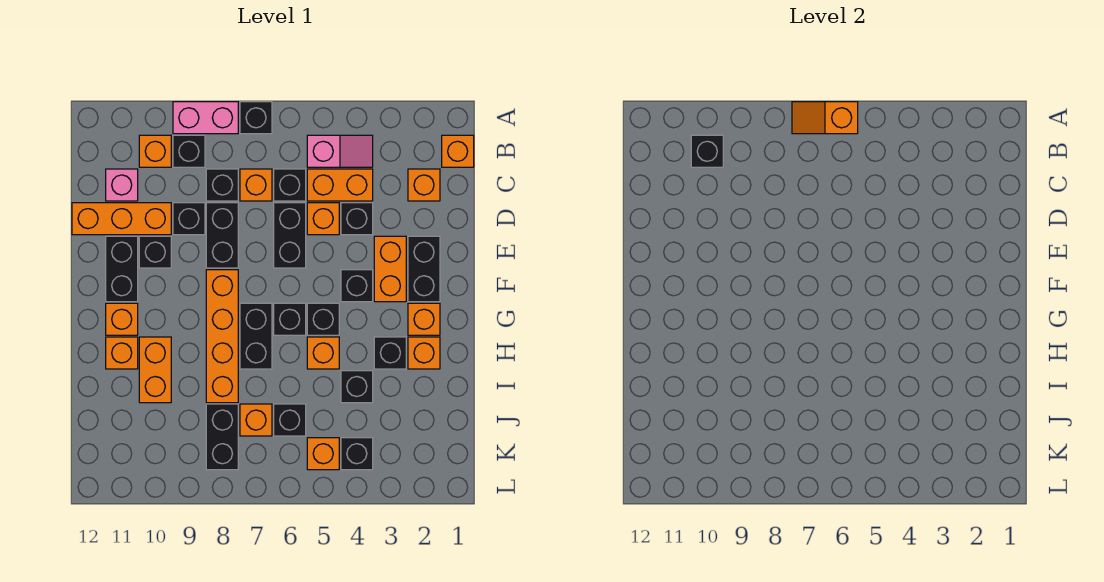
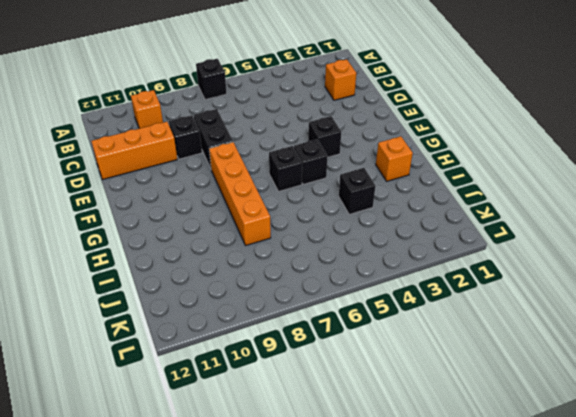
none -> pink 1x2 brick [173,102,238,134]
none -> orange 1x1 brick [442,135,474,167]
none -> pink 1x2 slope [307,135,373,167]
none -> black 1x1 brick [173,135,205,167]

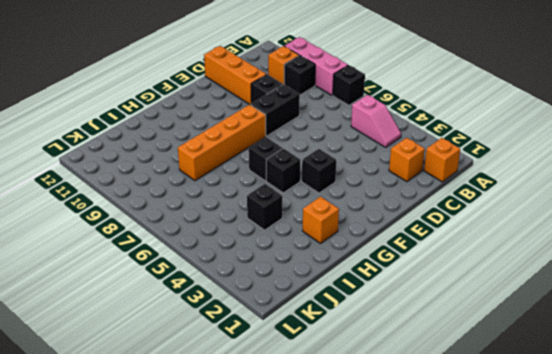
pink 1x3 brick [285,37,348,95] -> pink 1x2 brick [173,102,238,134]
none -> orange 1x2 brick [307,169,373,201]
none -> black 1x1 brick [274,169,306,201]
none -> orange 1x1 brick [240,169,272,201]
none -> black 1x1 brick [206,169,238,201]

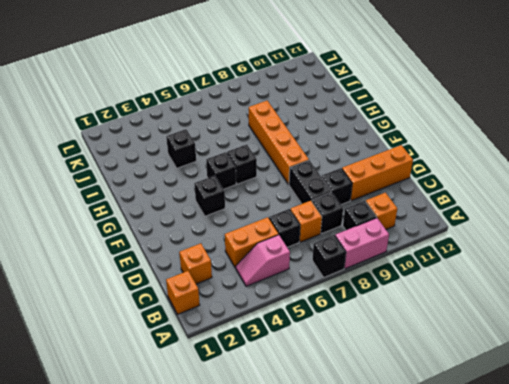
none -> pink 1x1 brick [106,169,138,201]
none -> black 1x1 brick [341,203,373,235]
none -> orange 1x1 brick [307,203,339,235]
none -> black 1x2 brick [274,203,306,268]

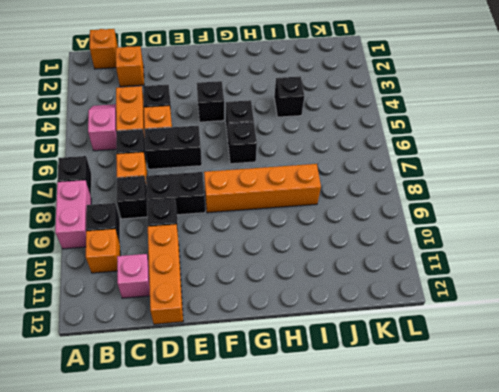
none -> black 1x2 brick [408,236,440,302]
none -> orange 1x2 brick [374,236,406,302]
none -> black 1x1 brick [139,236,171,268]
none -> black 1x2 brick [106,236,138,302]

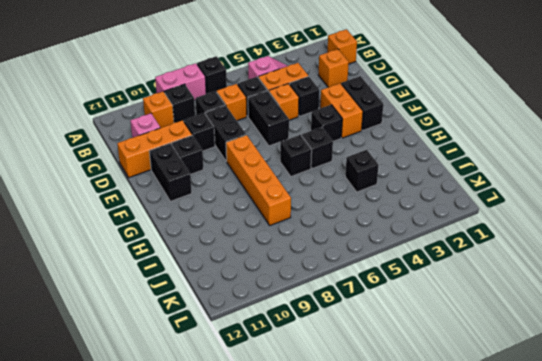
none -> orange 1x1 brick [408,303,440,335]
none -> black 1x2 brick [240,303,272,369]
none -> orange 1x1 brick [106,303,138,335]
none -> orange 1x1 brick [408,337,440,369]

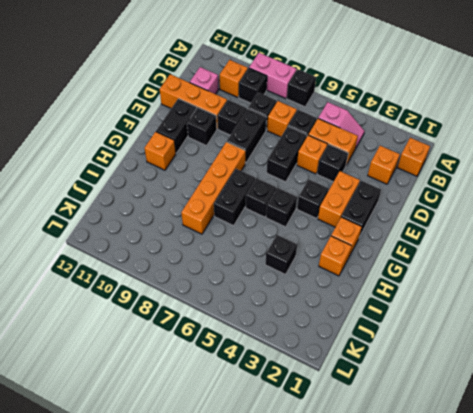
none -> black 1x1 brick [374,337,406,369]
none -> orange 1x1 brick [307,337,339,369]
none -> orange 1x2 brick [139,337,171,403]
none -> orange 1x1 brick [106,337,138,369]

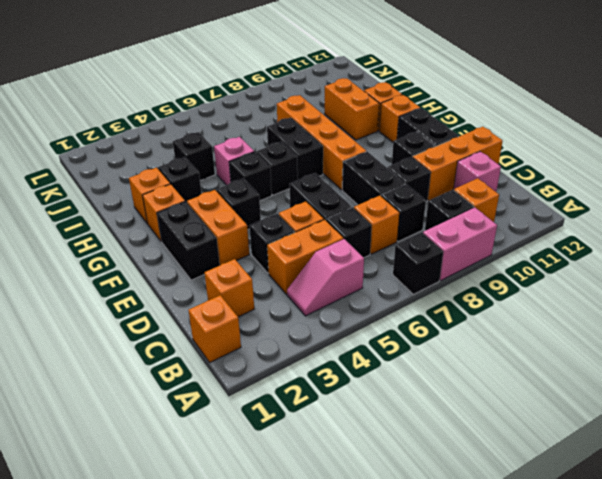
pink 1x1 brick [214,137,254,185] -> orange 1x1 brick [307,337,339,369]
none -> black 1x1 brick [274,404,306,436]
none -> orange 1x1 brick [240,404,272,436]
none -> black 1x2 brick [206,404,238,470]
none -> black 1x1 brick [341,438,373,470]

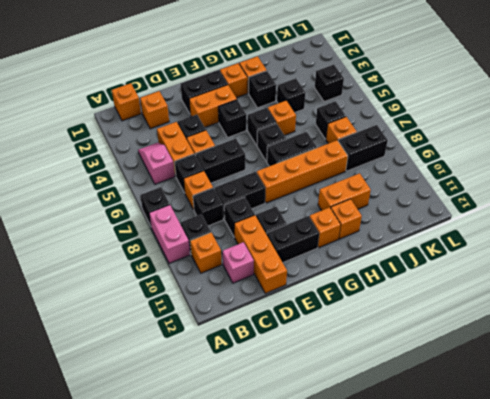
none -> orange 1x1 brick [307,438,339,470]
none -> orange 1x2 slope [792,102,858,134]
none -> black 1x1 brick [691,135,723,167]

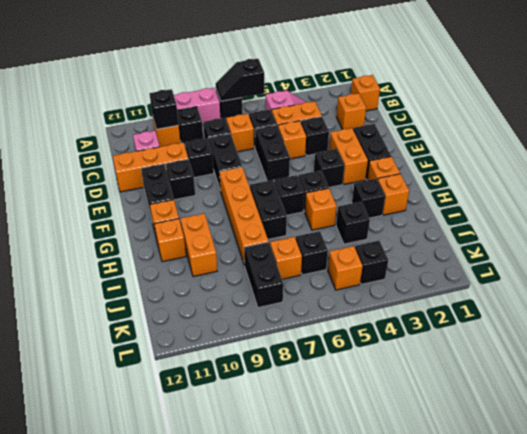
black 1x2 slope [216,59,264,101] -> orange 1x2 slope [792,102,858,134]

